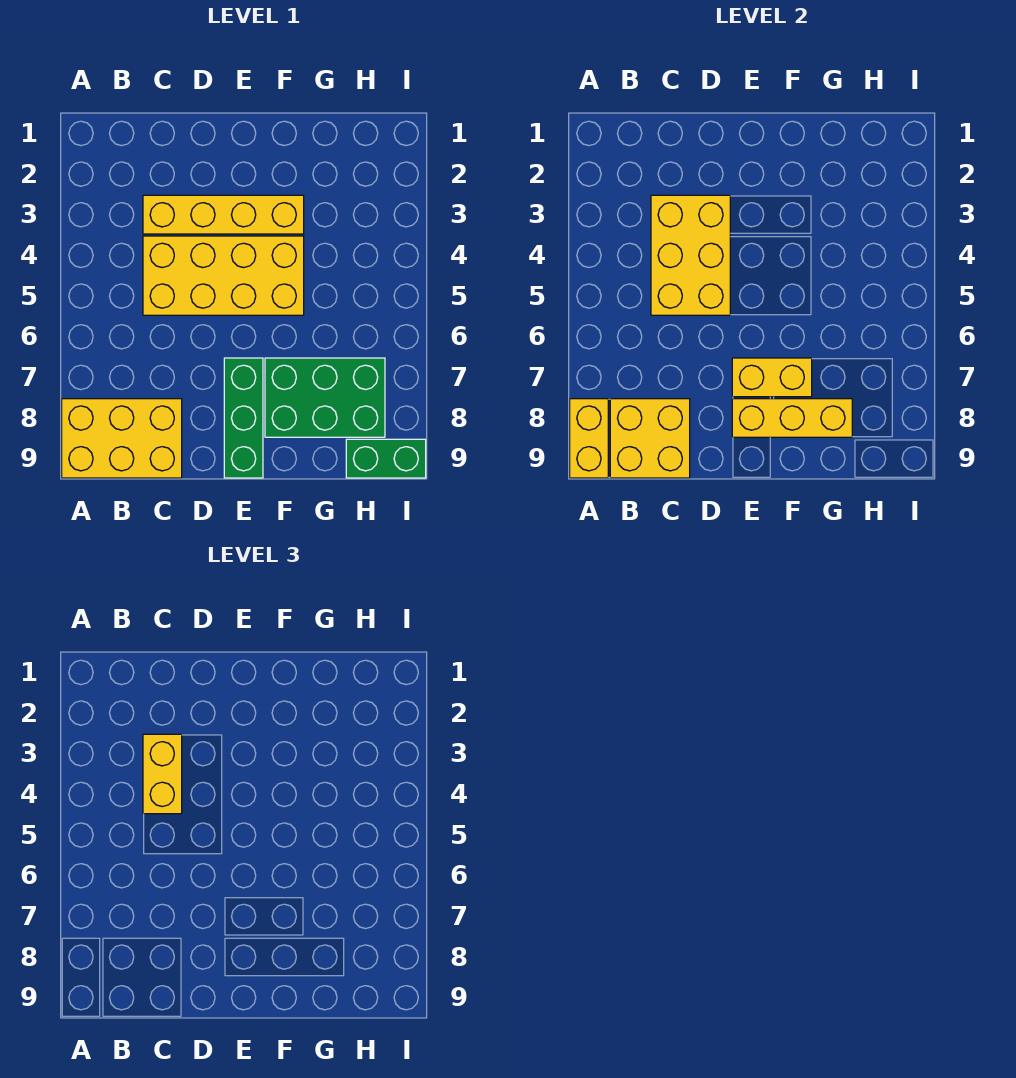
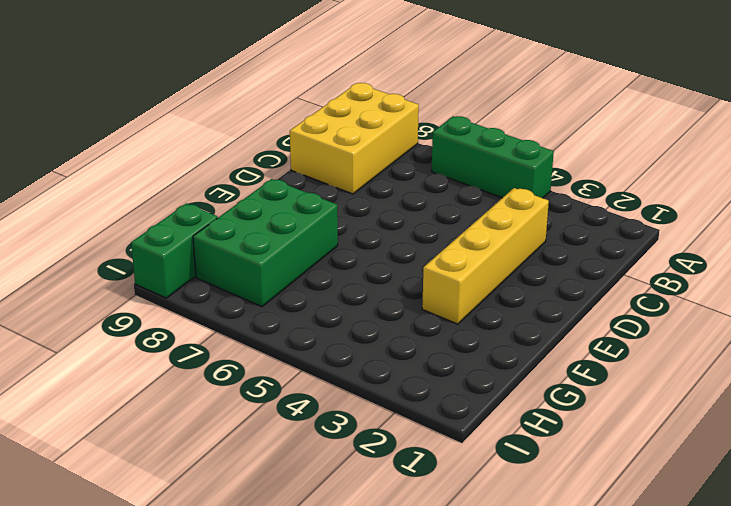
green 1x3 brick [432,116,554,198] -> green 1x3 brick moved to [224,358,263,478]
none -> yellow 2x4 brick [143,236,304,315]
none -> yellow 1x2 brick [570,399,608,478]
none -> yellow 2x2 brick [610,399,690,478]

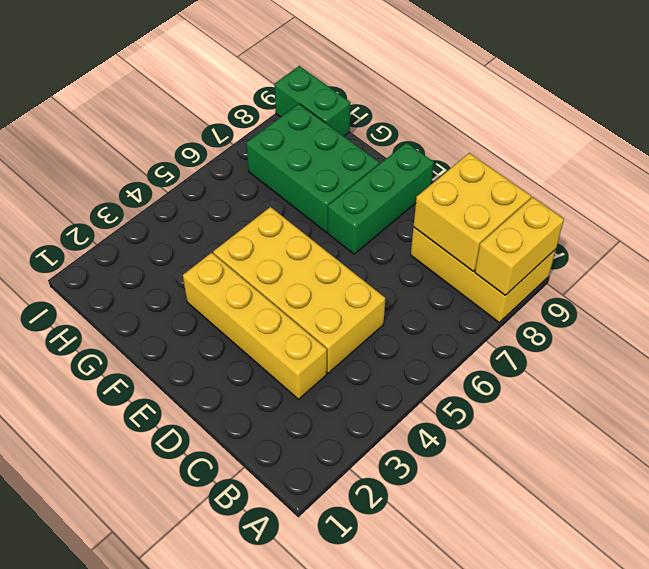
none -> yellow 2x3 brick [651,195,730,315]
none -> yellow 1x2 brick [732,358,812,397]
none -> yellow 1x3 brick [732,399,852,437]

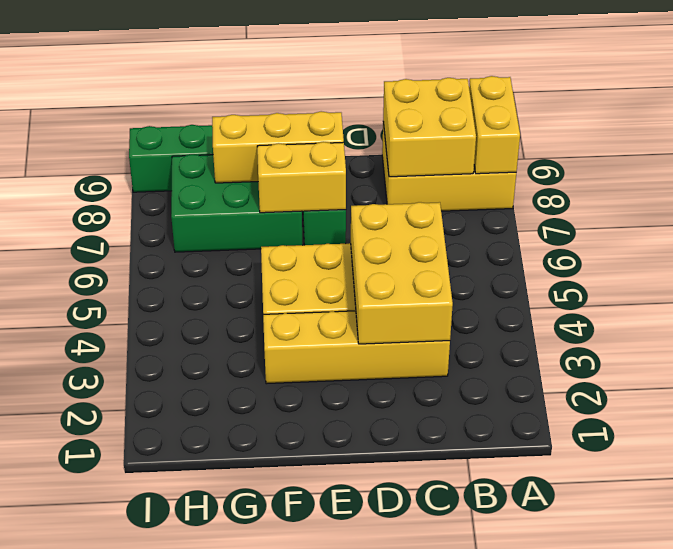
none -> yellow 1x2 brick [143,734,182,814]

